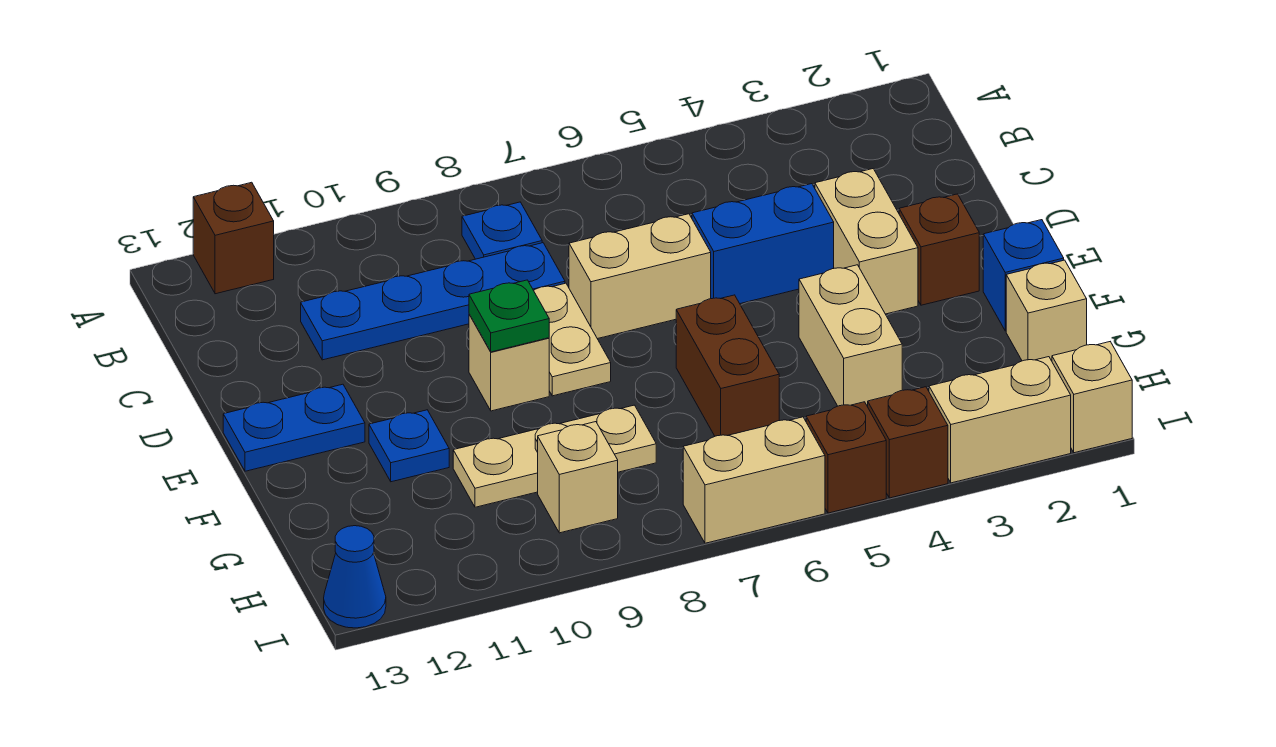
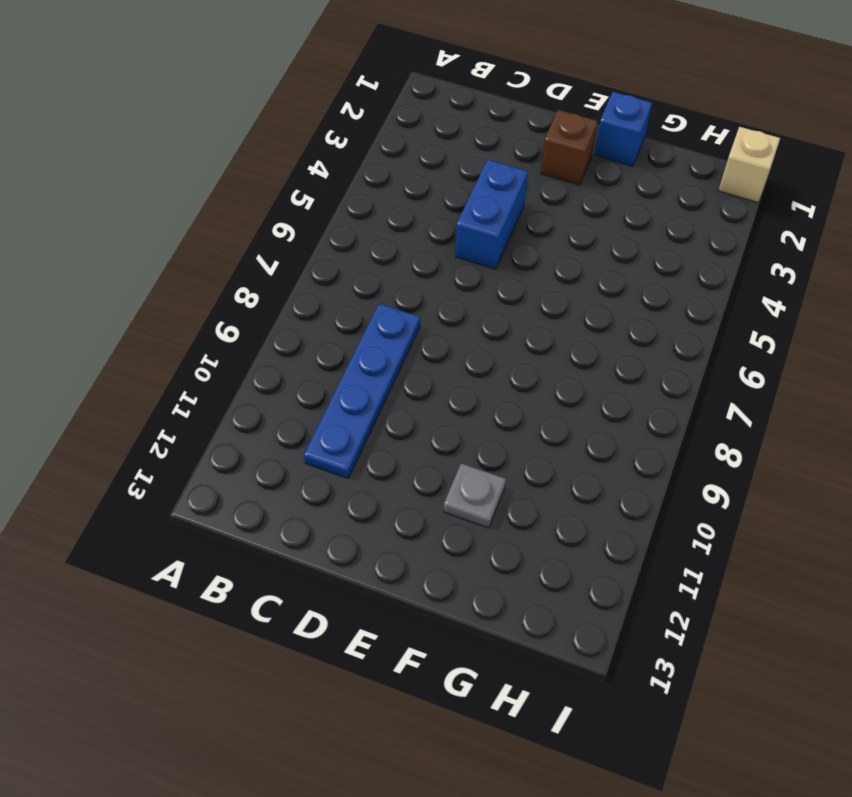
grey 1x1 plate [444,464,506,528] -> blue 1x1 plate [369,410,449,482]
none -> brown 1x1 brick [193,182,274,294]
none -> blue 1x1 plate [462,202,542,259]
none -> tan 1x2 brick [815,169,918,314]

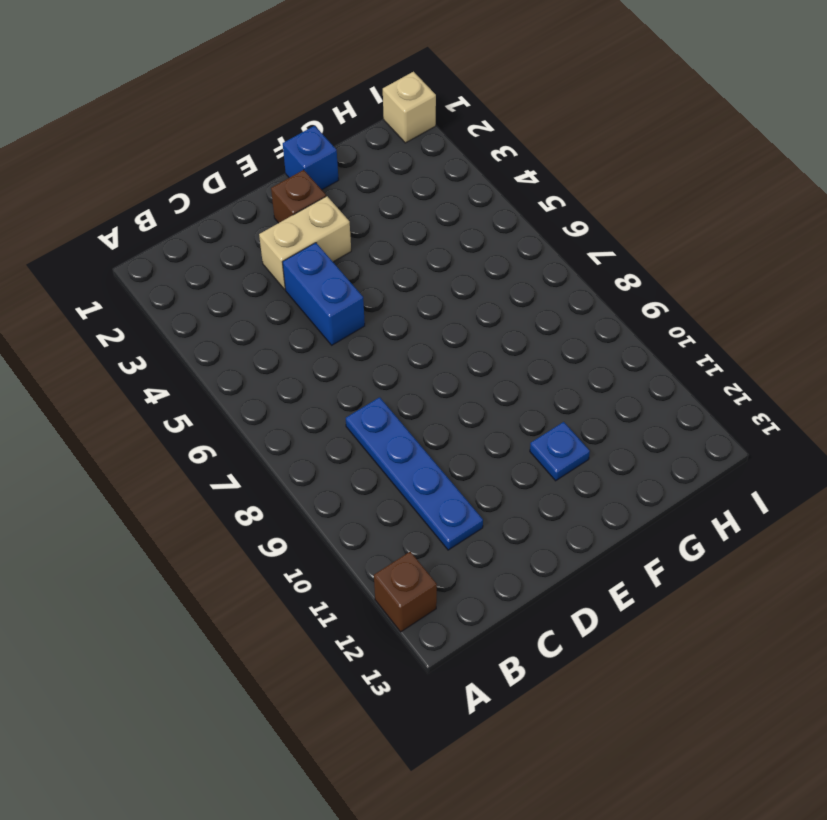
none -> blue 1x1 plate [462,202,542,259]
none -> tan 1x2 brick [569,214,711,339]
none -> tan 1x2 plate [534,283,611,396]

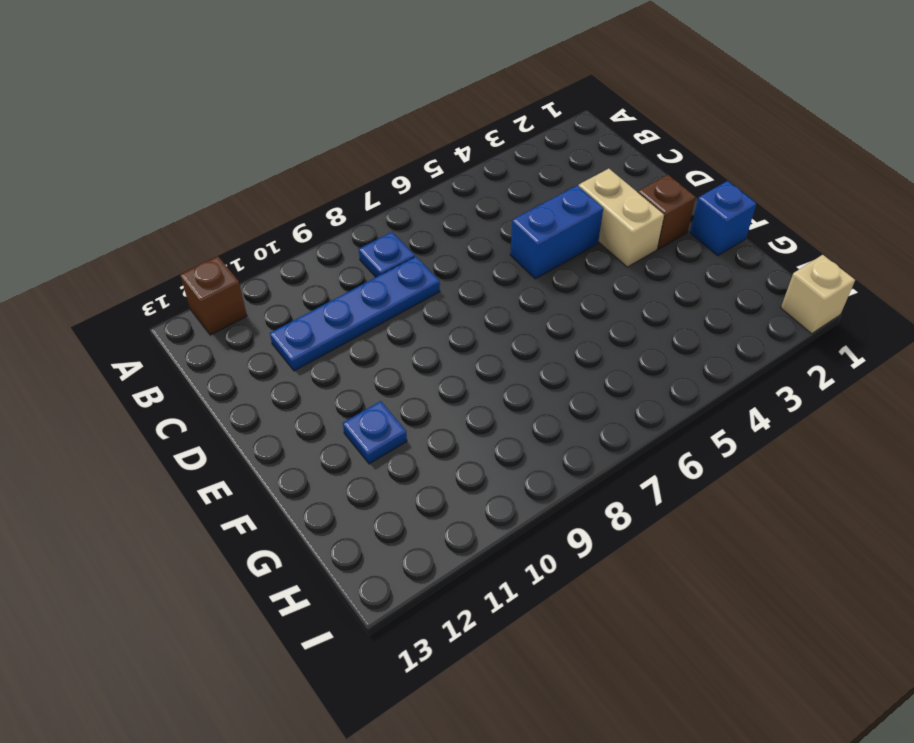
none -> tan 1x2 brick [569,214,711,339]
none -> tan 1x2 plate [534,283,611,396]
none -> tan 1x1 brick [469,314,549,411]

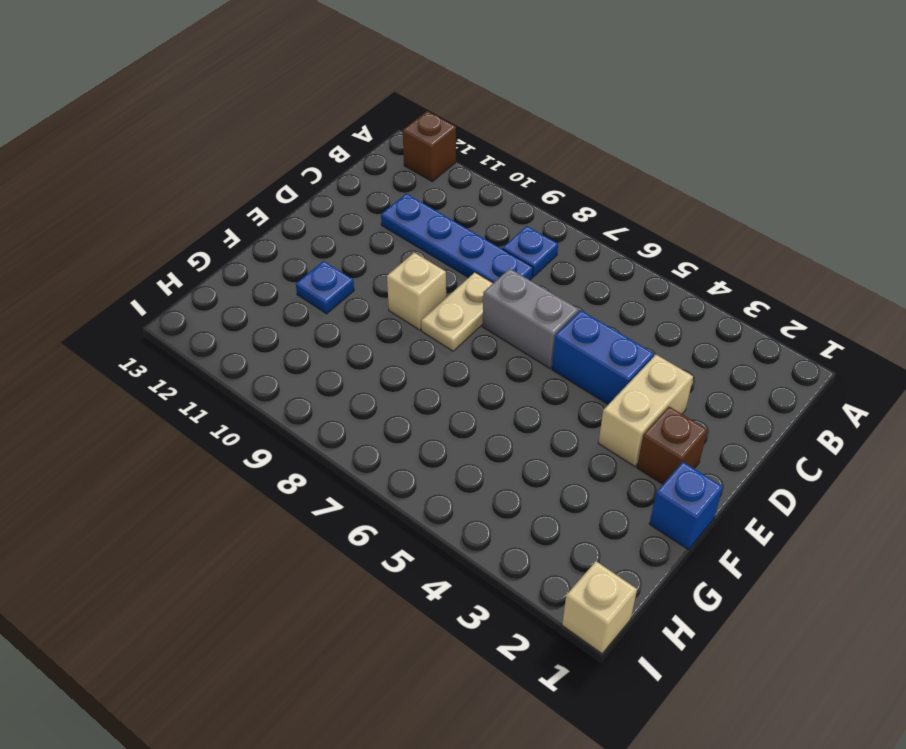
grey 1x2 brick [482,268,579,368] -> tan 1x2 brick [569,214,711,339]
none -> blue 1x2 plate [223,384,365,471]
none -> tan 1x2 brick [799,265,902,407]
none -> brown 1x2 brick [676,295,779,436]

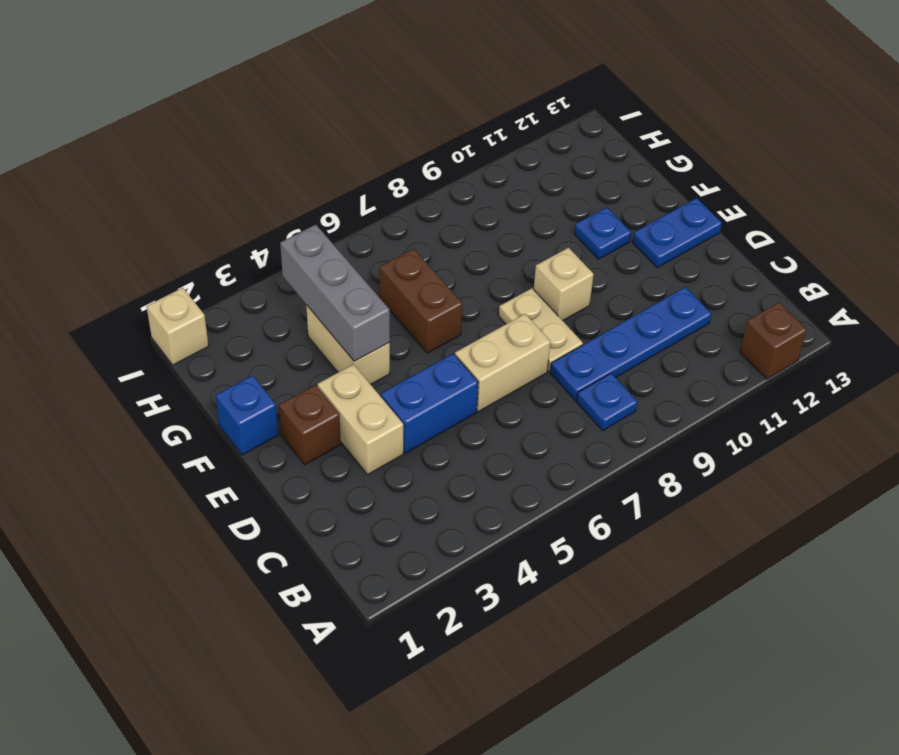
grey 1x3 brick [280,225,390,361] -> none
none -> tan 1x1 brick [1006,260,1087,361]
none -> tan 1x3 plate [453,405,656,507]
none -> tan 1x1 brick [538,422,618,533]

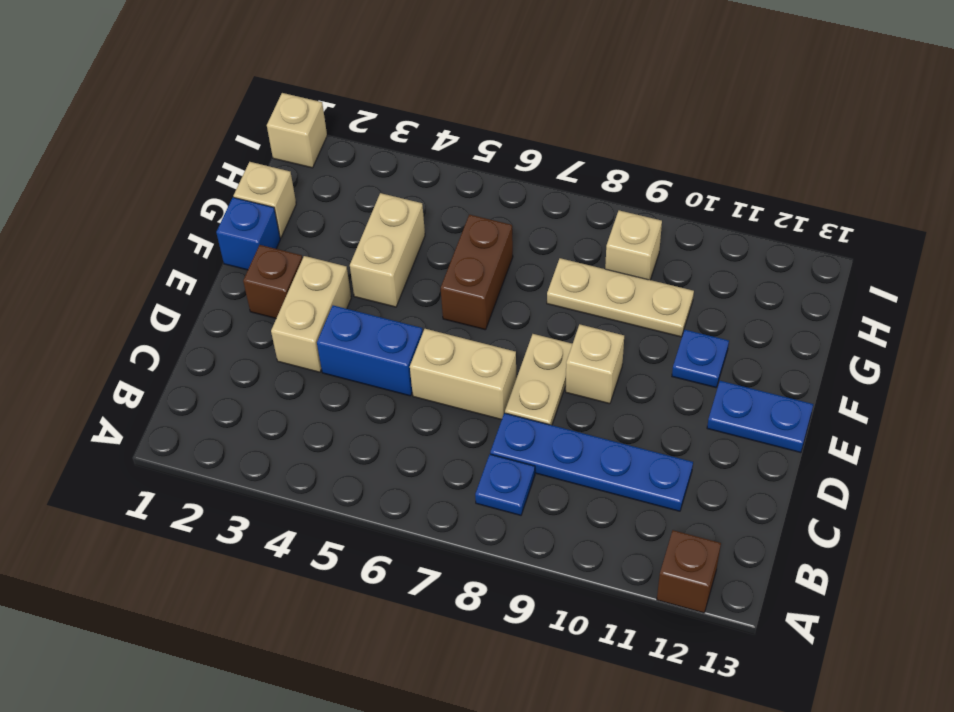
none -> tan 1x2 brick [929,357,1071,483]
none -> brown 1x1 brick [868,387,948,498]
none -> brown 1x1 brick [806,402,886,513]

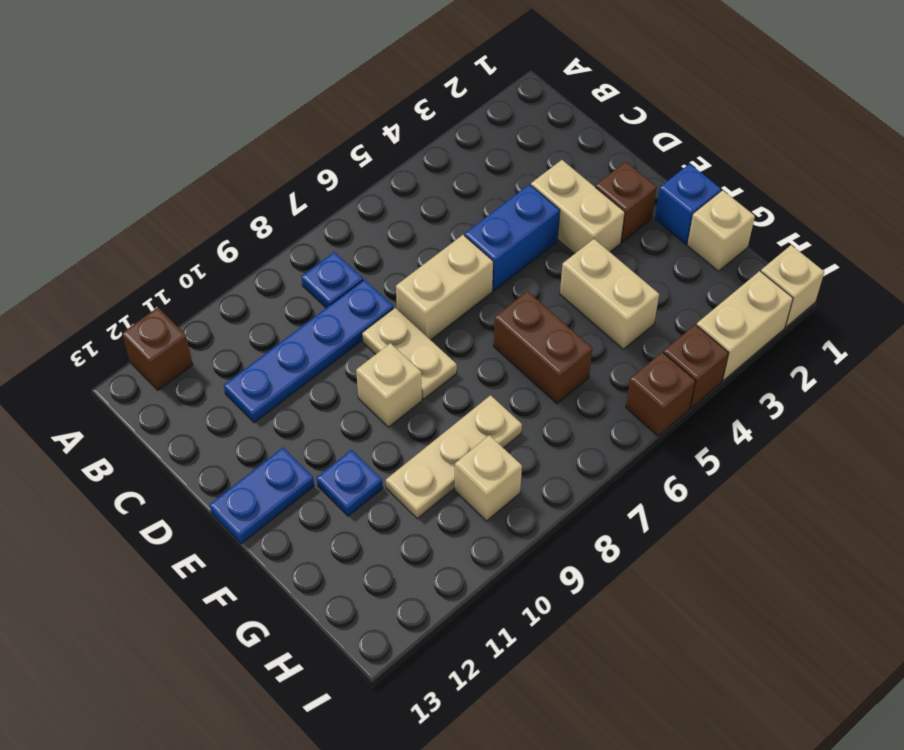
none -> tan 1x2 brick [683,417,825,543]
none -> blue 1x1 cone [324,526,386,628]
none -> green 1x1 plate [469,280,549,352]

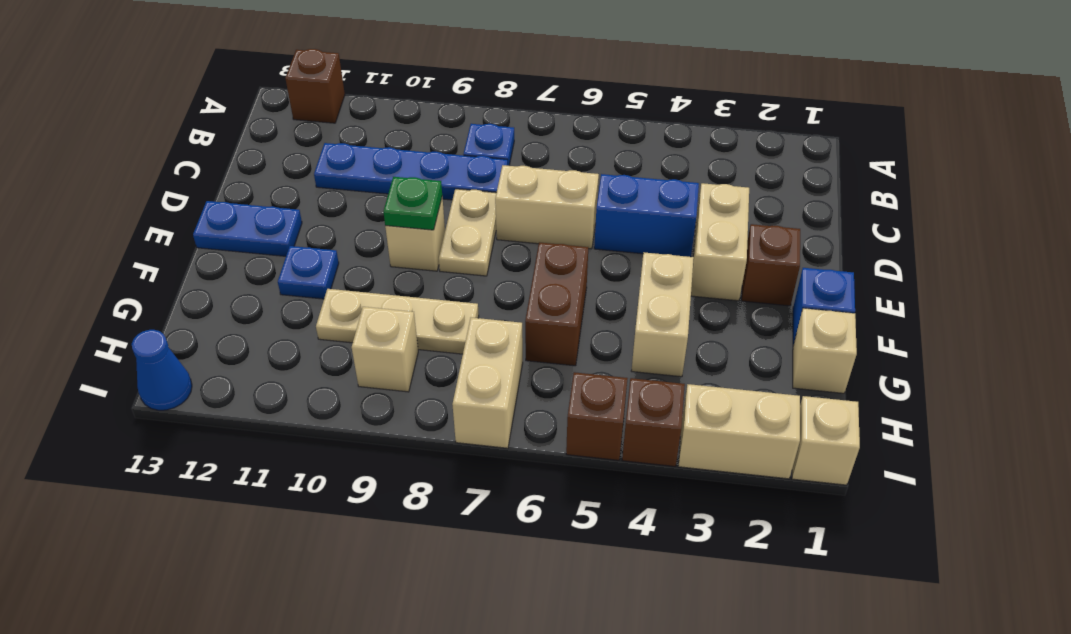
tan 1x2 brick [452,318,523,448] -> tan 1x2 brick turned to [683,417,825,543]

